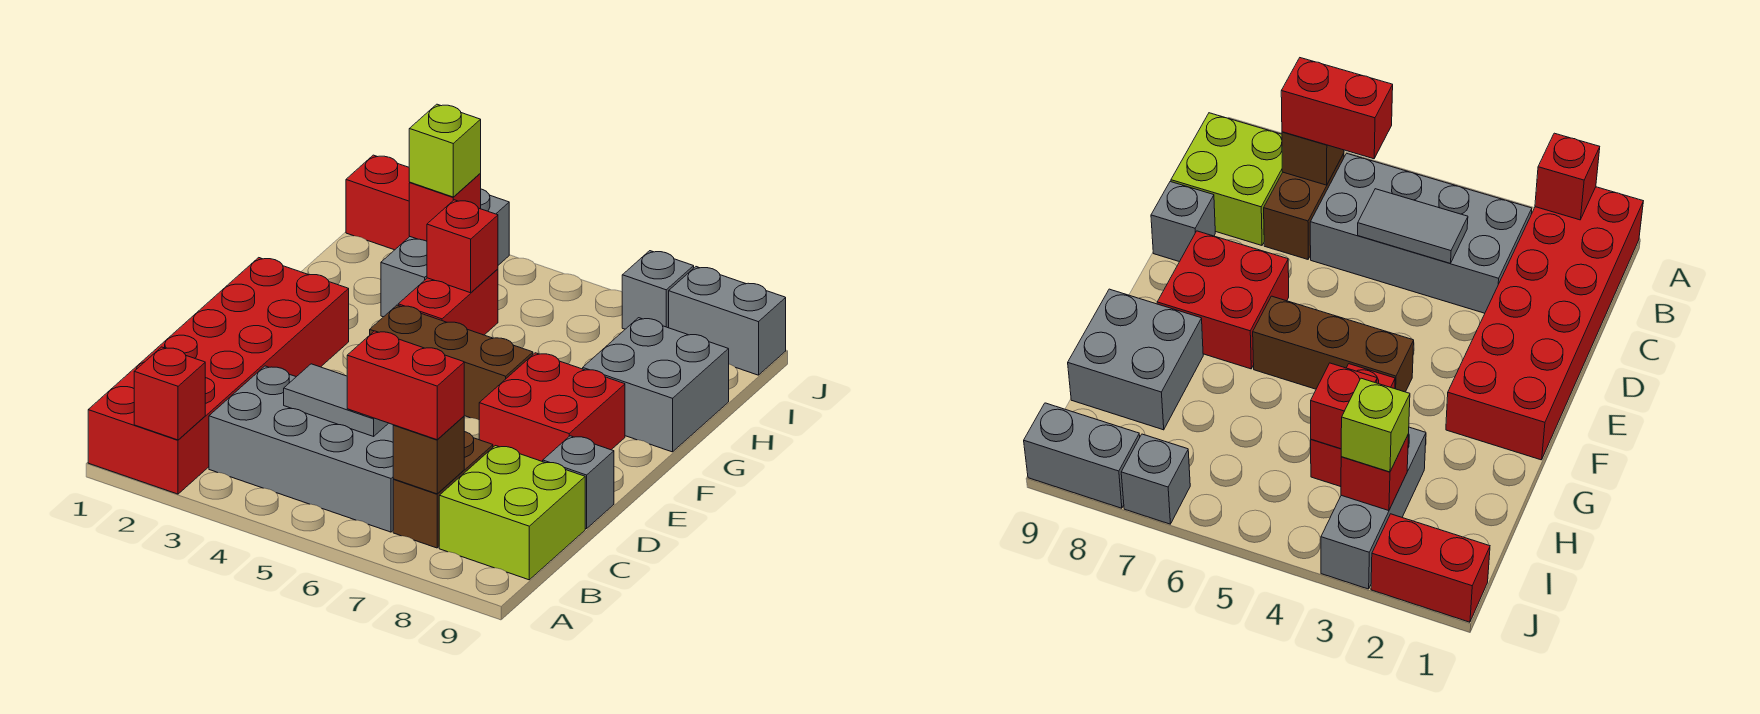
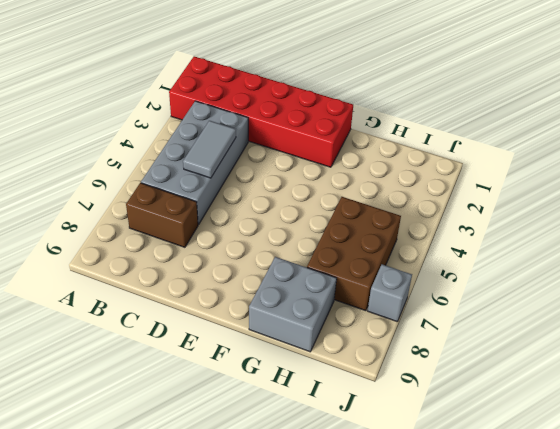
brown 2x3 brick [307,197,401,311] -> none
none -> lime 2x2 brick [439,446,585,580]
none -> grey 1x1 brick [543,436,614,529]
none -> red 2x2 brick [479,353,625,462]

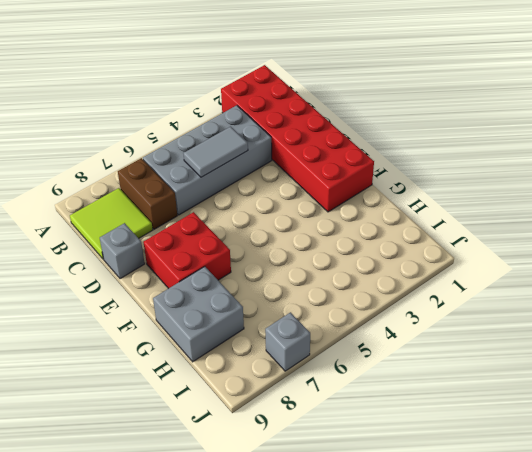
lime 2x2 tile [70,188,153,259] -> lime 2x2 brick [439,446,585,580]
none -> brown 1x3 brick [370,305,533,420]
none -> red 1x2 brick [398,269,498,335]
none -> grey 1x3 brick [381,189,509,317]

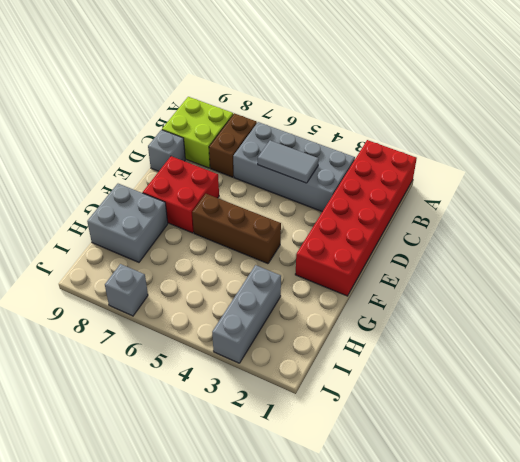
none -> red 1x2 brick [398,269,498,335]
none -> red 1x2 brick [346,155,410,250]
none -> grey 1x2 brick [669,267,786,375]

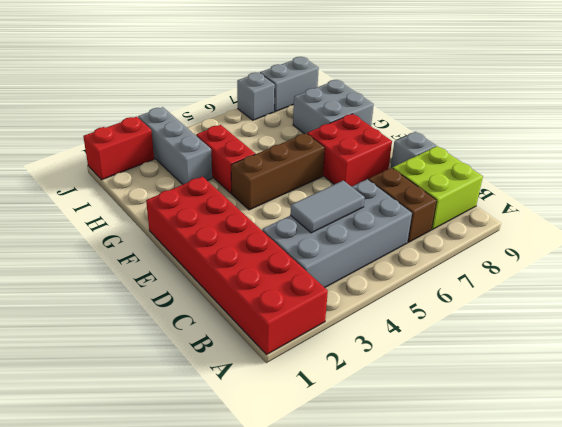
none -> red 1x1 brick [134,347,205,440]
none -> brown 1x1 brick [393,416,464,494]
none -> red 1x1 brick [427,200,498,293]

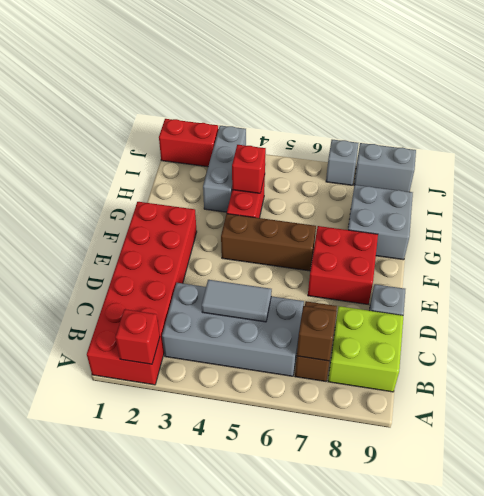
none -> red 1x1 brick [409,174,481,241]
none -> red 1x2 brick [347,331,464,440]
none -> lime 1x1 brick [409,104,481,197]

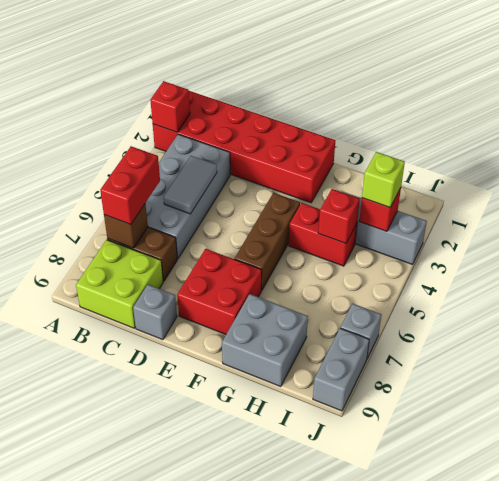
none -> red 1x2 brick [346,155,410,250]

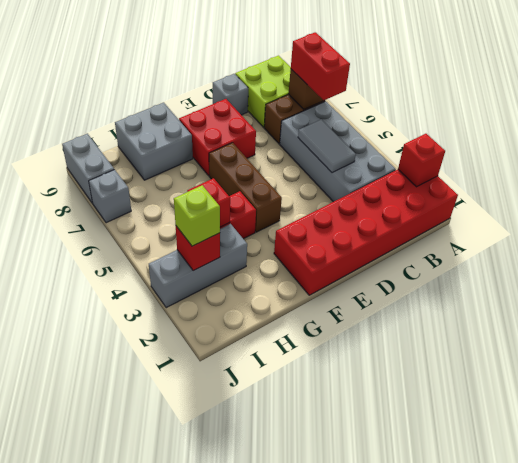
none -> red 1x2 brick [346,155,410,250]

